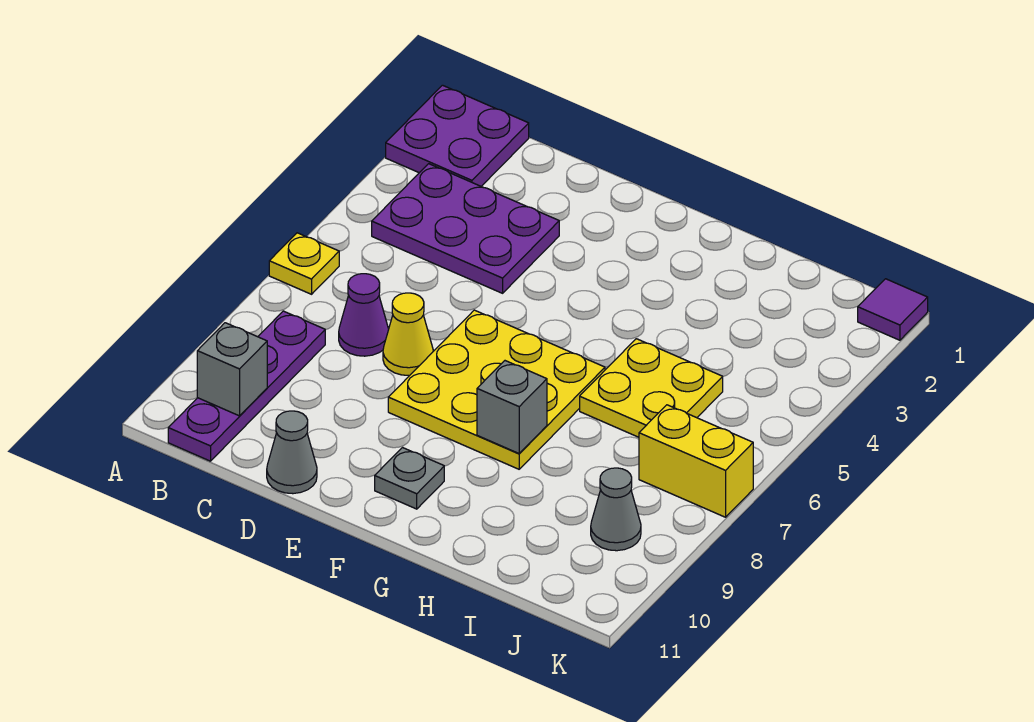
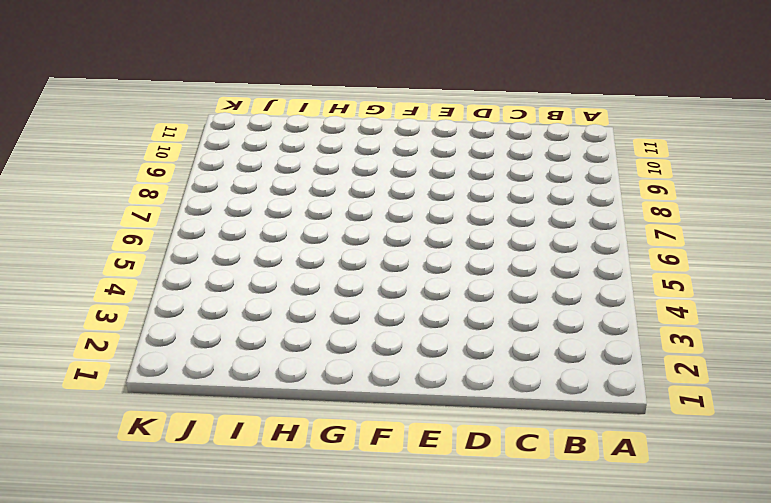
none -> purple 2x2 plate [386,85,529,186]
none -> yellow 1x1 plate [269,233,339,294]
none -> purple 2x3 plate [372,164,559,293]

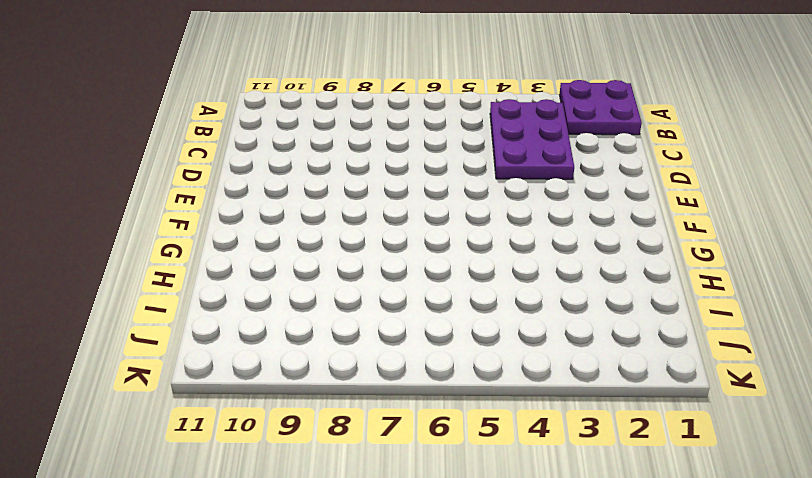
none -> yellow 1x1 plate [269,233,339,294]
none -> purple 1x4 plate [168,311,325,461]
none -> purple 1x1 cone [339,274,389,356]

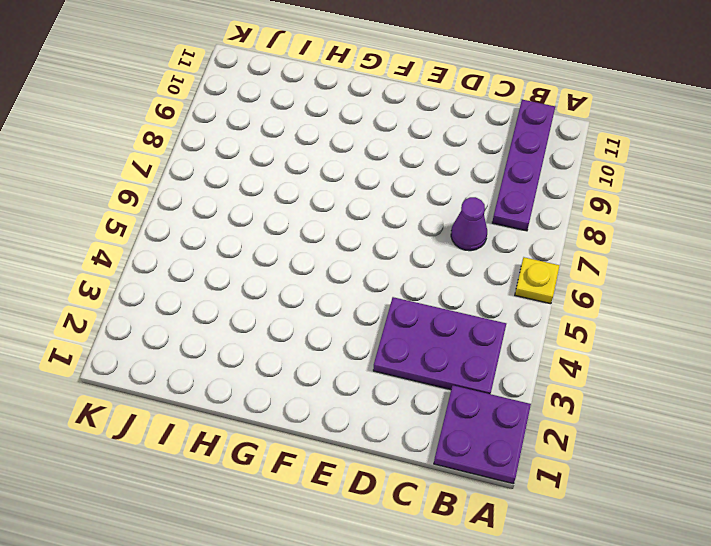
none -> yellow 1x1 cone [383,293,433,376]
none -> grey 1x1 cone [267,411,317,494]
none -> yellow 3x3 plate [388,310,605,469]

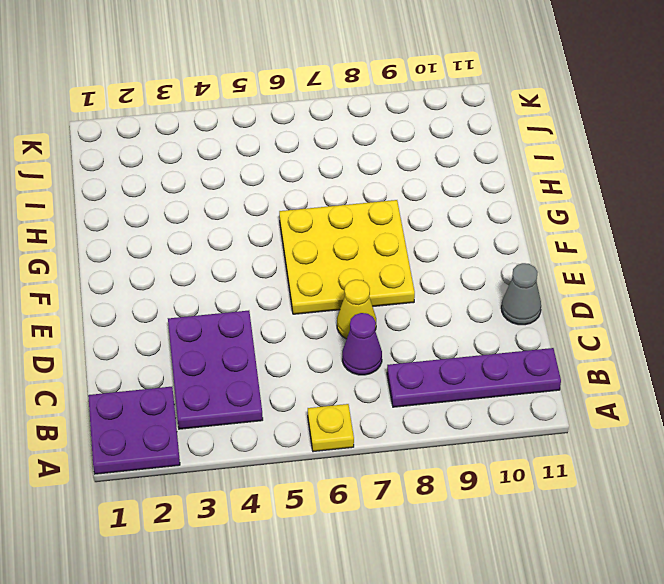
none -> grey 1x1 plate [375,448,444,509]
none -> yellow 2x2 plate [580,339,723,437]
none -> yellow 1x2 brick [639,405,753,517]

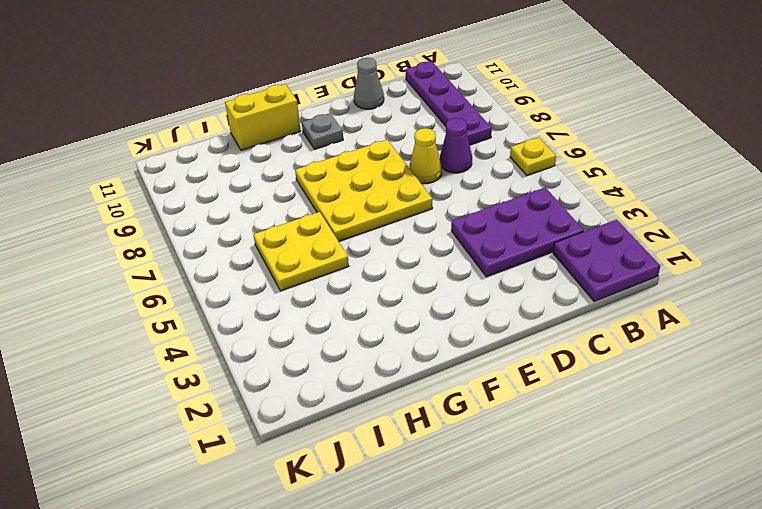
yellow 1x2 brick [225,84,301,150] -> yellow 1x2 brick moved to [639,405,753,517]
none -> grey 1x1 cone [591,468,641,551]
none -> purple 1x1 tile [858,279,928,340]
none -> grey 1x1 brick [197,323,267,416]

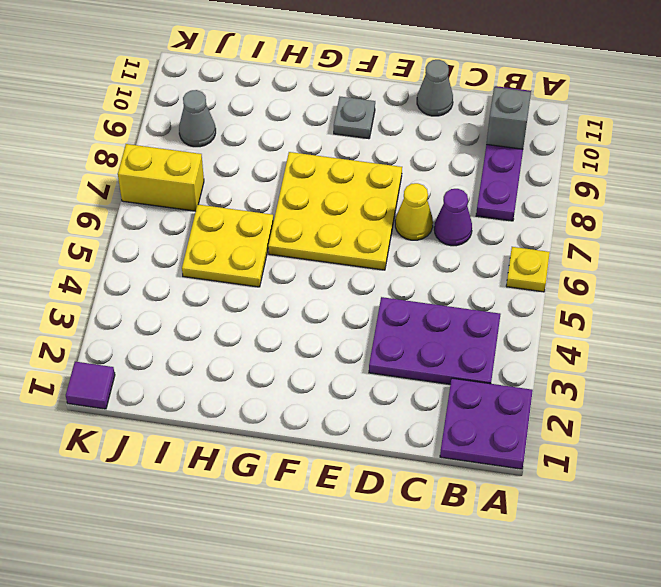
none -> grey 1x1 brick [477,361,547,454]

